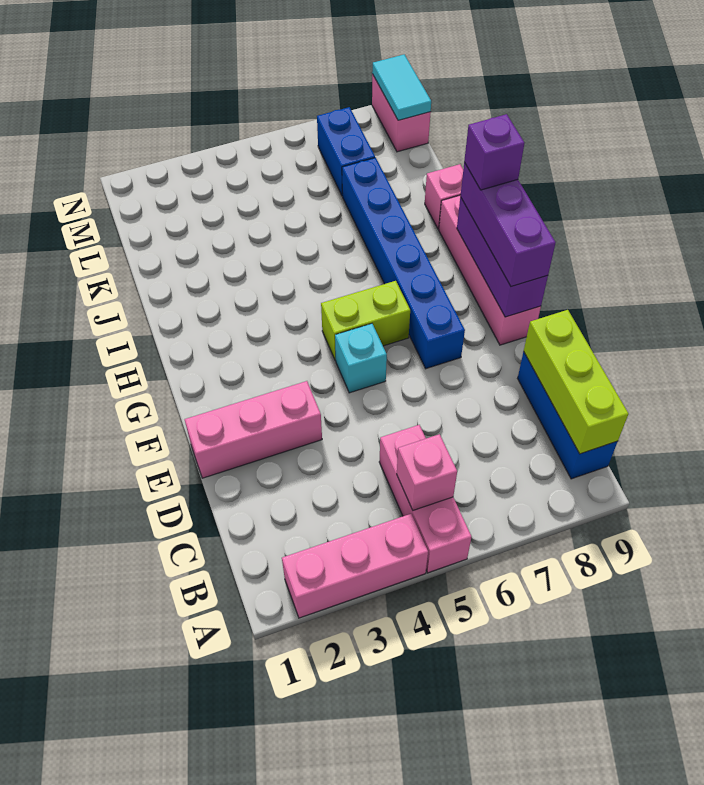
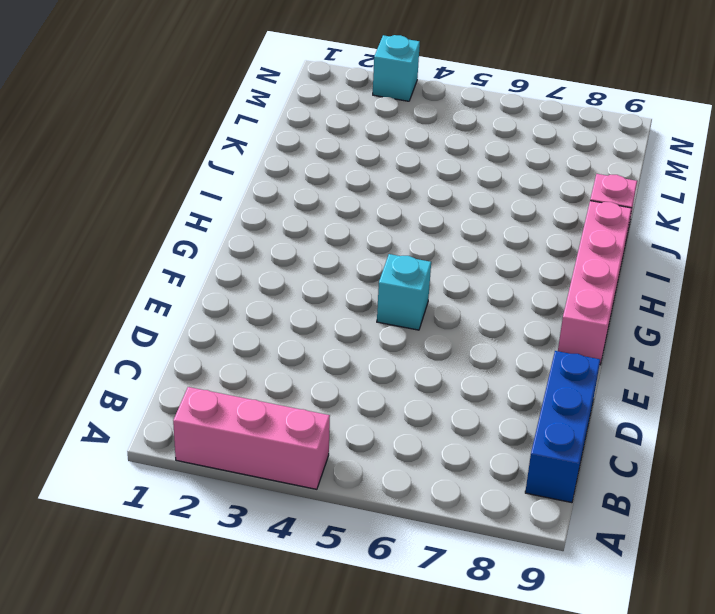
cyan 1x1 brick [373,35,420,101] -> none
none -> pink 1x3 brick [379,425,472,573]
none -> pink 1x3 brick [185,381,322,478]
none -> blue 1x6 brick [342,158,465,369]

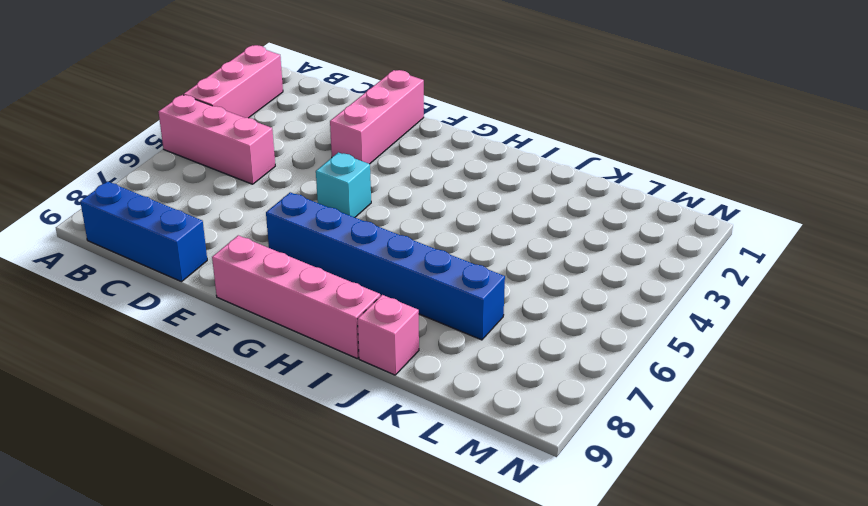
none -> lime 1x2 brick [321,281,410,360]
none -> blue 1x2 brick [317,107,375,196]
none -> pink 1x2 brick [372,74,431,152]

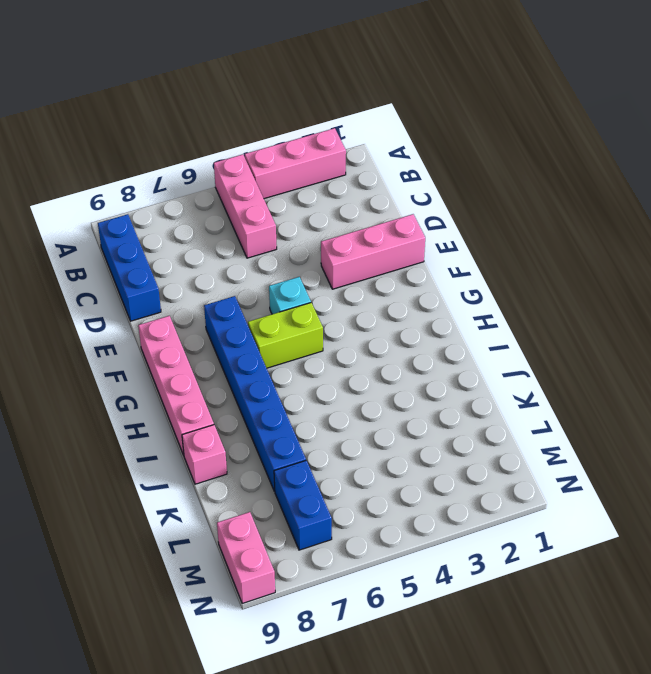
none -> pink 1x1 brick [397,434,457,510]
none -> lime 1x3 brick [524,310,629,454]
none -> purple 1x3 brick [457,197,548,317]

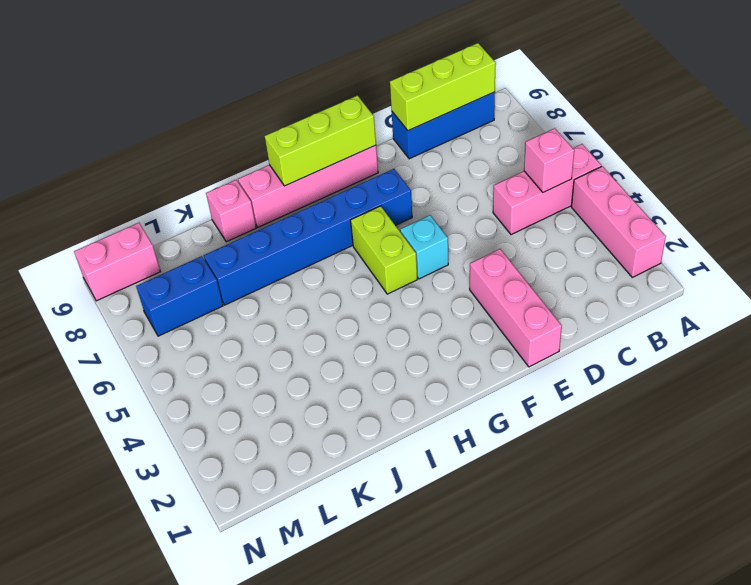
lime 1x3 brick [265,95,376,186] -> purple 1x3 brick [457,197,548,317]
none -> cyan 1x2 tile [372,54,431,120]
none -> purple 1x3 brick [461,163,556,287]
none -> purple 1x1 brick [464,114,524,190]

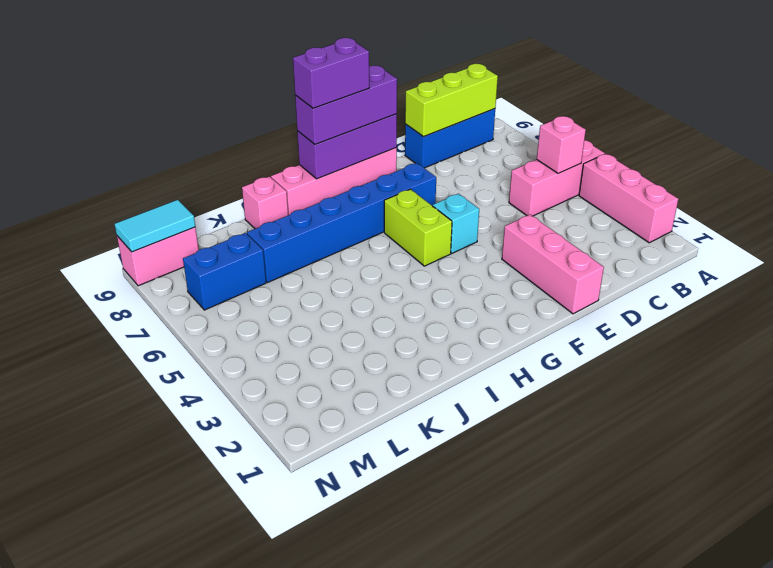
purple 1x2 brick [293,38,369,108] -> purple 1x1 brick [464,114,524,190]

